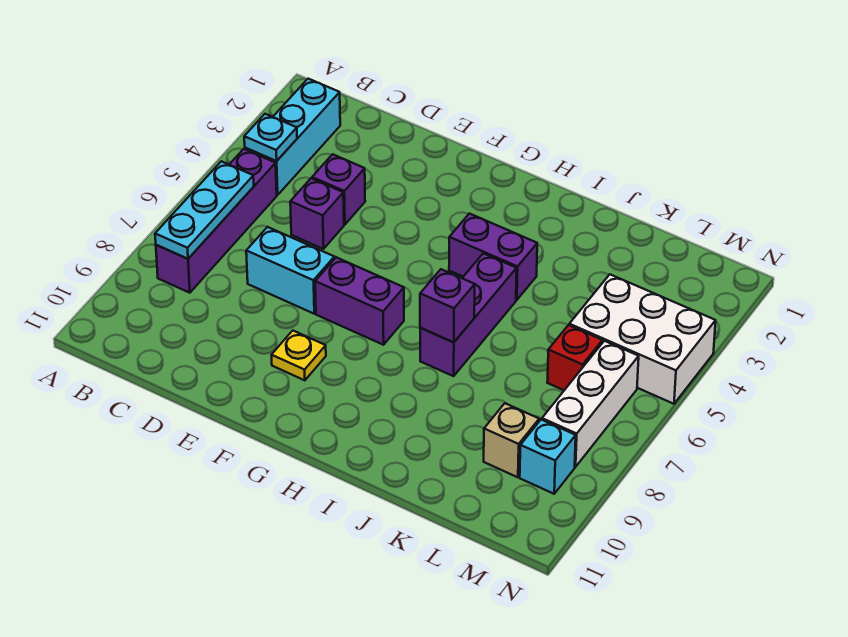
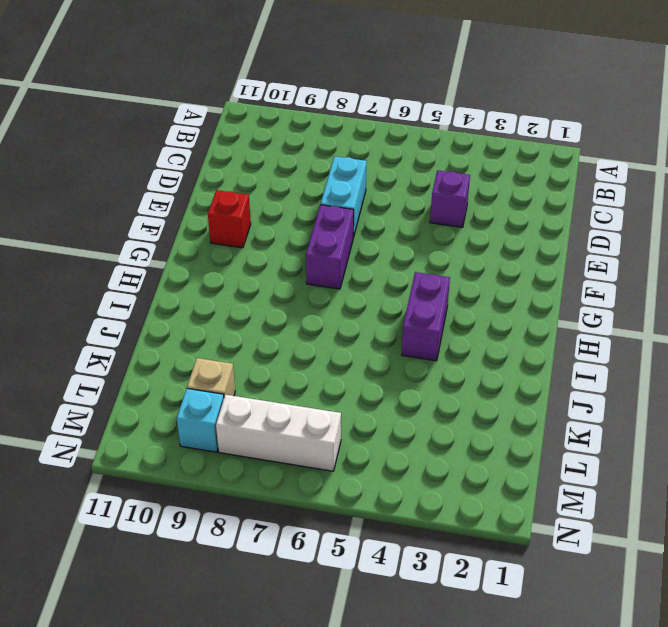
red 1x1 brick [208,190,251,248] -> red 1x1 brick moved to [547,325,603,390]
none -> cyan 1x3 brick [245,79,340,195]
none -> purple 1x4 brick [156,149,277,293]
none -> purple 1x1 brick [290,178,344,249]

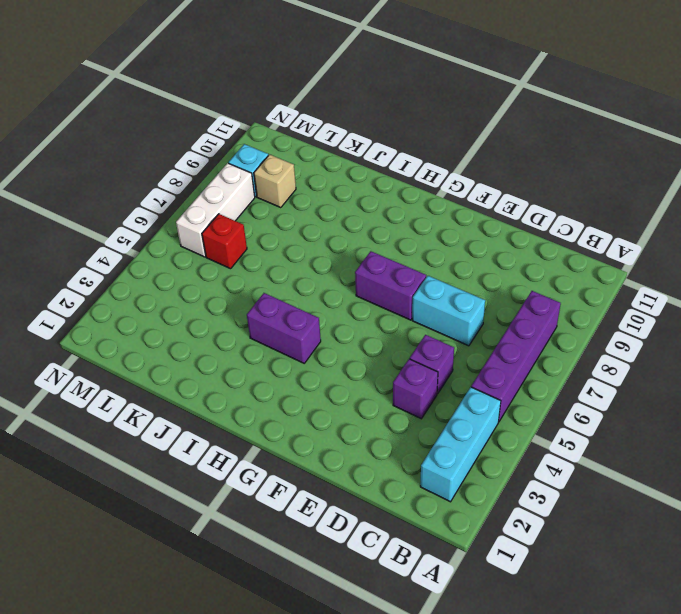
none -> yellow 1x1 plate [272,331,326,380]
none -> purple 1x3 brick [420,253,517,376]
none -> white 2x3 brick [569,275,716,404]

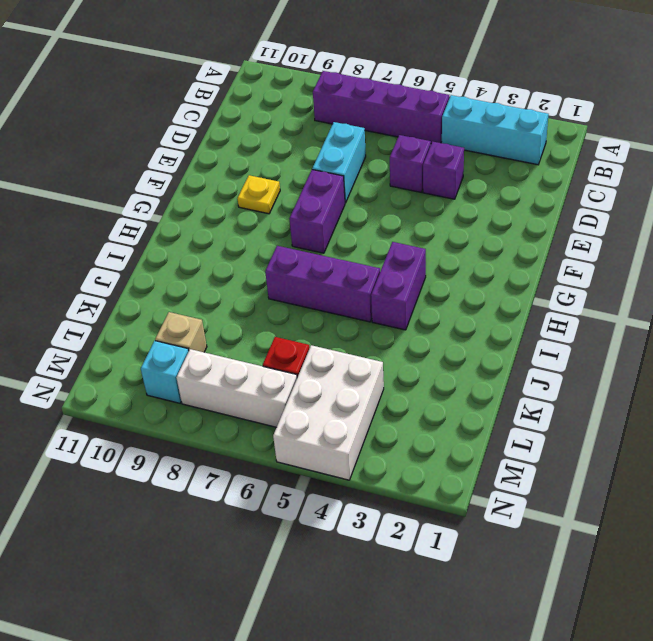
none -> cyan 1x1 plate [244,114,297,161]
none -> cyan 1x3 plate [155,161,254,259]
none -> purple 1x1 brick [420,269,475,342]

